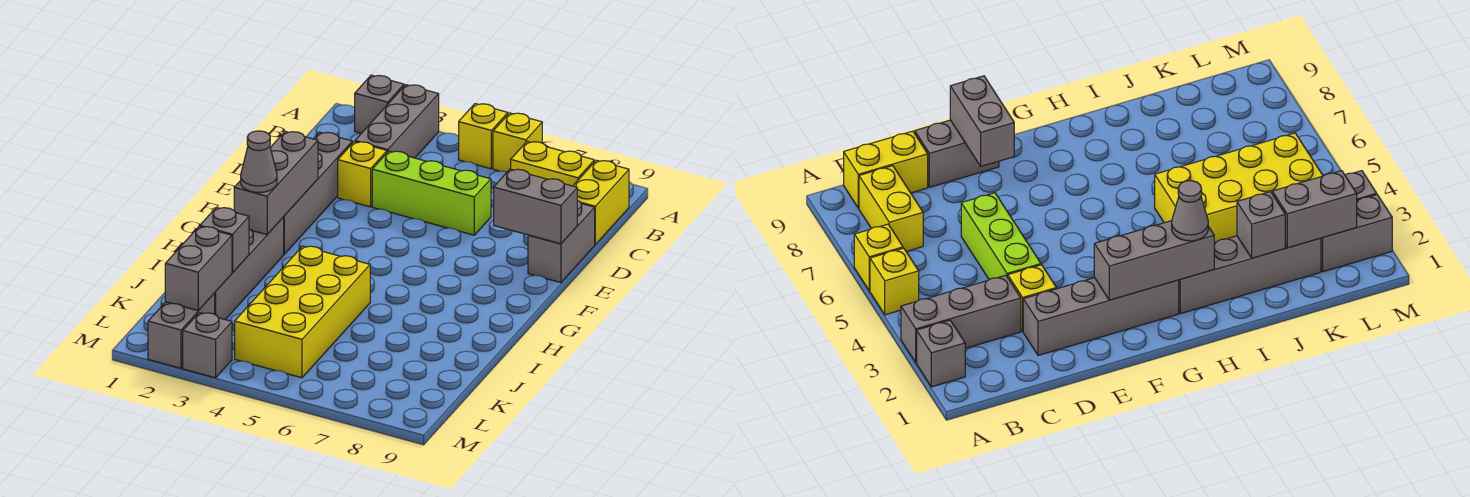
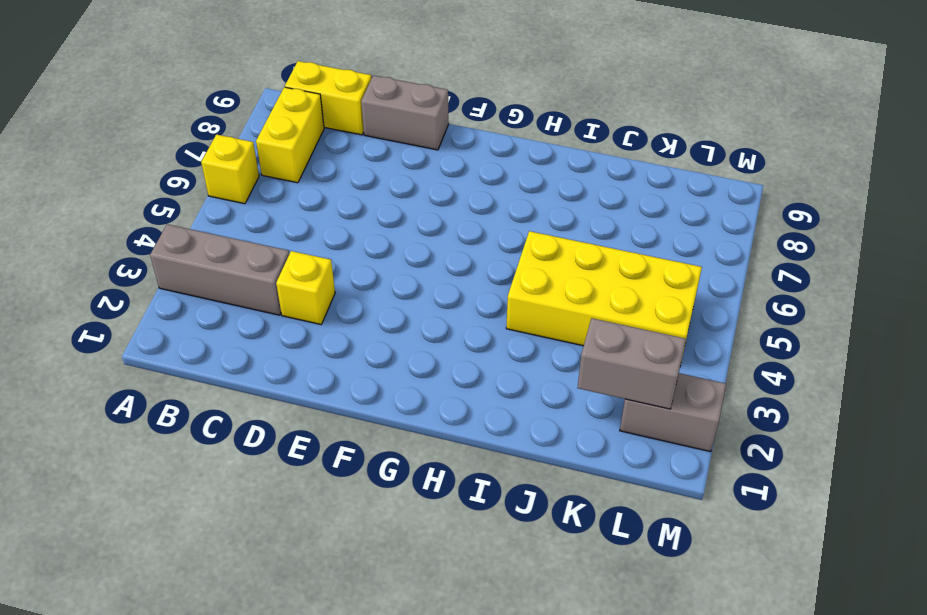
none -> grey 1x1 brick [355,75,404,133]
none -> yellow 1x1 brick [459,104,508,169]
none -> grey 1x4 brick [284,132,352,254]

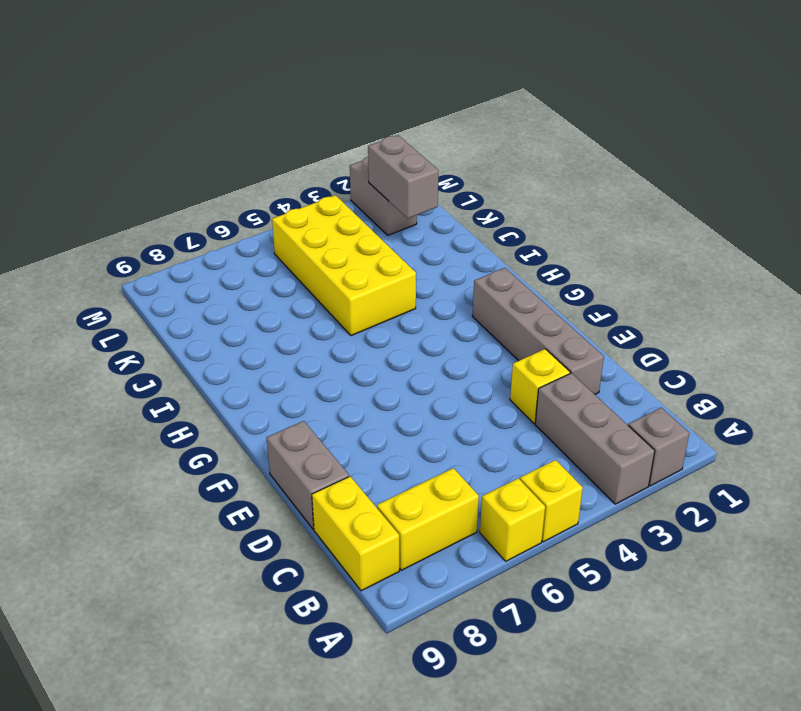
none -> lime 1x3 brick [372,151,491,235]
none -> grey 1x4 brick [215,217,284,320]
none -> grey 1x1 brick [183,313,232,378]

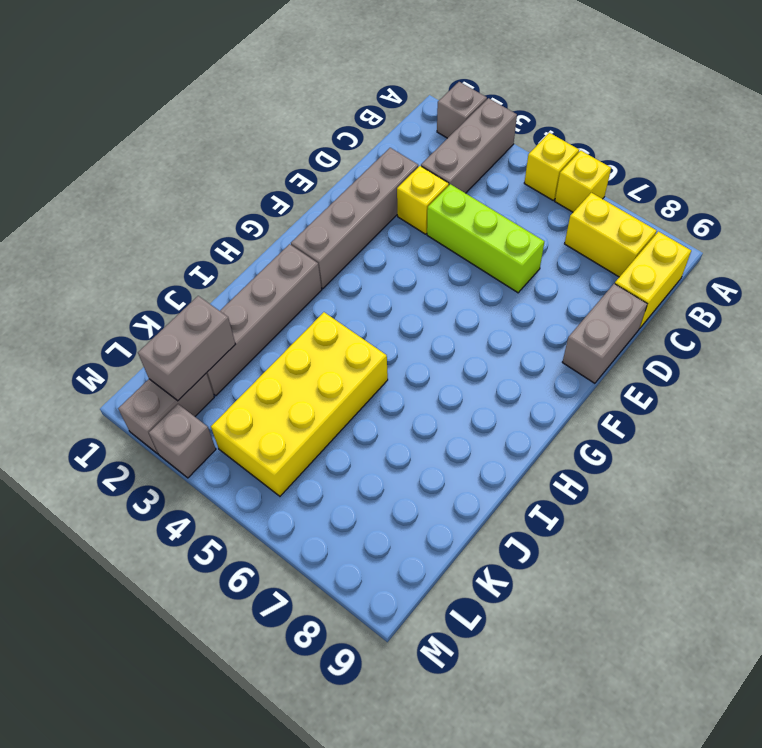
none -> grey 1x2 brick [494,169,577,244]
none -> grey 1x3 brick [234,131,318,235]
none -> grey 1x1 brick [200,207,249,273]

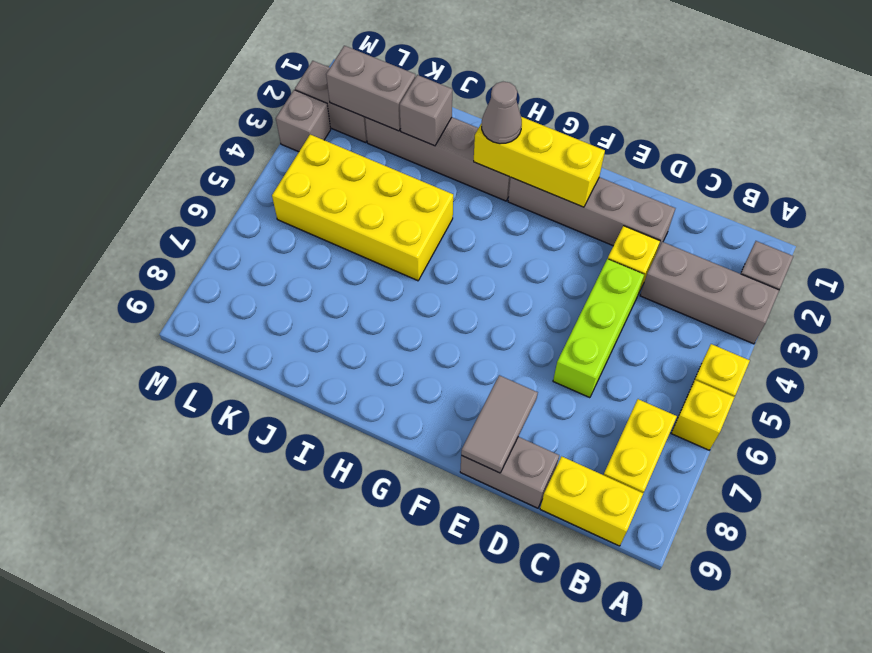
grey 1x2 tile [461,375,538,473] -> grey 1x2 brick [494,169,577,244]
yellow 1x3 brick [474,117,605,207] -> grey 1x3 brick [234,131,318,235]

